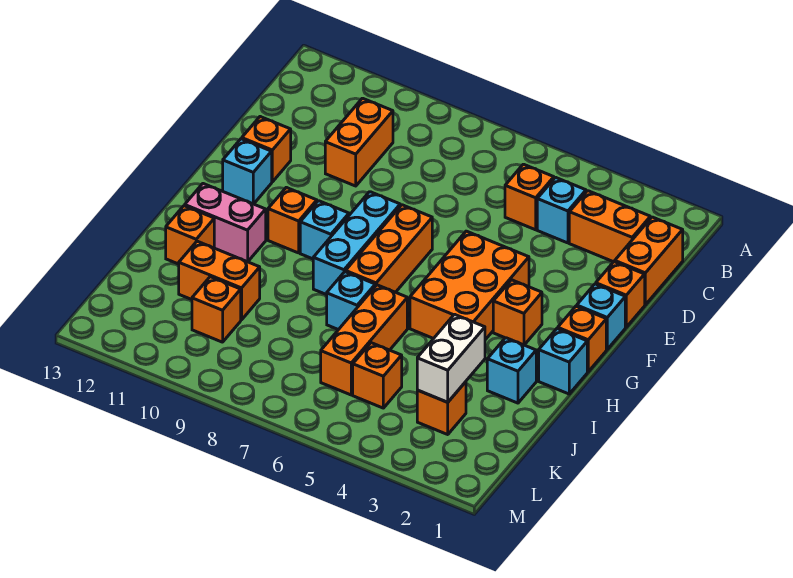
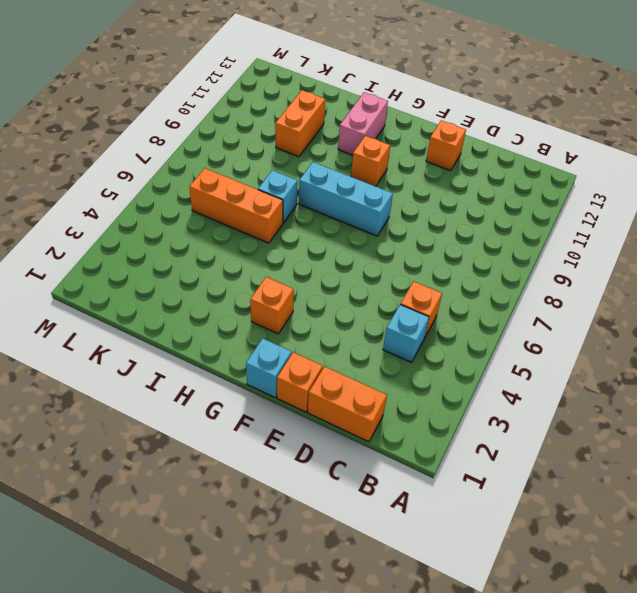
none -> orange 1x2 brick [569,191,650,262]
none -> orange 1x2 brick [325,98,393,186]
none -> orange 2x3 brick [410,231,529,340]

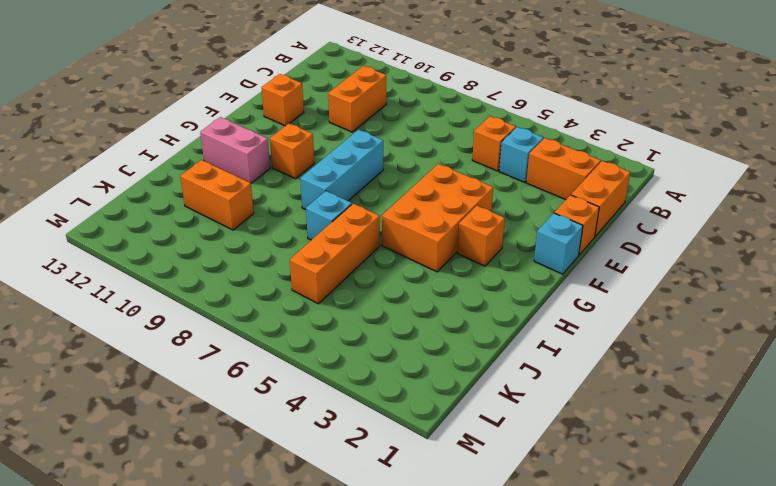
none -> orange 1x3 brick [346,205,432,292]
none -> cyan 1x1 brick [223,139,272,204]
none -> orange 1x1 brick [558,306,606,372]

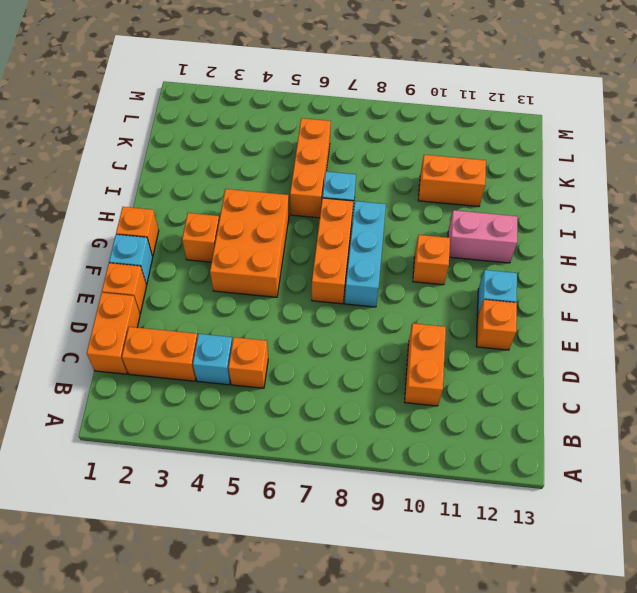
none -> cyan 1x1 brick [300,201,349,259]
none -> cyan 1x1 brick [539,329,587,394]
none -> cyan 1x1 brick [487,338,536,403]

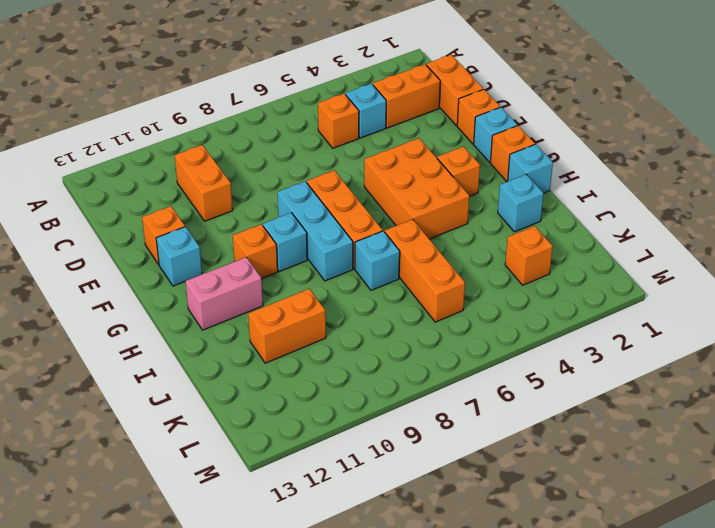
none -> orange 1x1 brick [166,206,214,264]
none -> orange 1x1 brick [353,343,402,408]
none -> orange 1x1 brick [192,277,241,342]

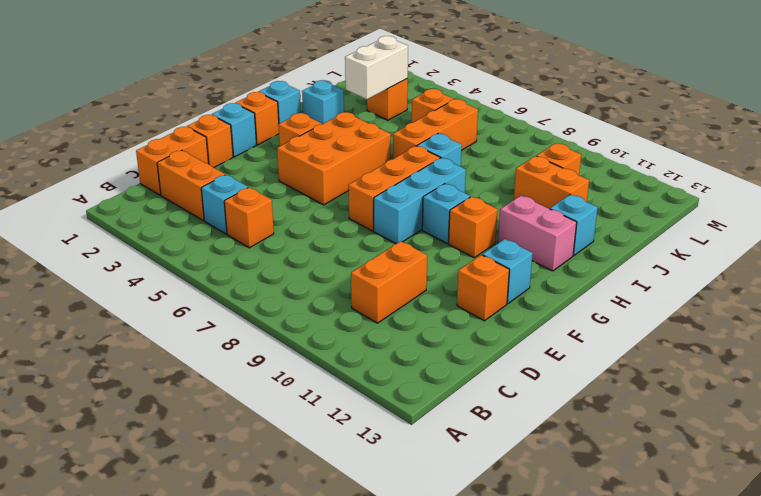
cyan 1x1 brick [550,195,598,255] -> orange 1x1 brick [166,206,214,264]

